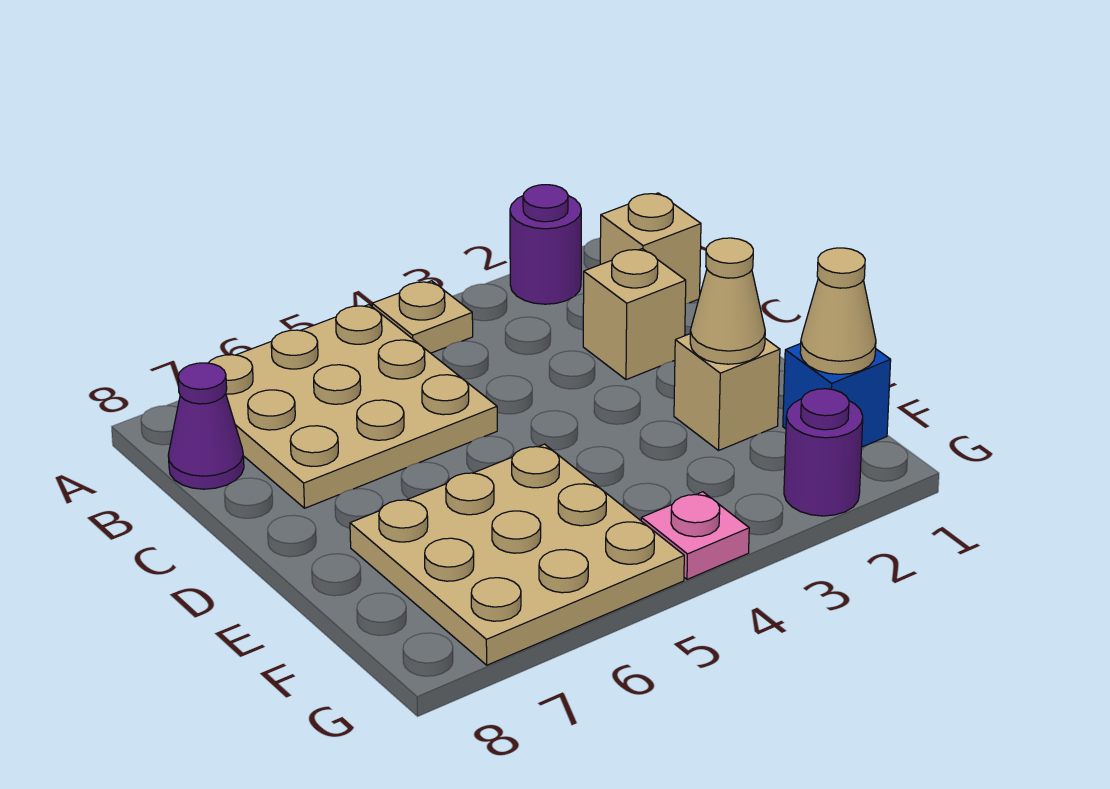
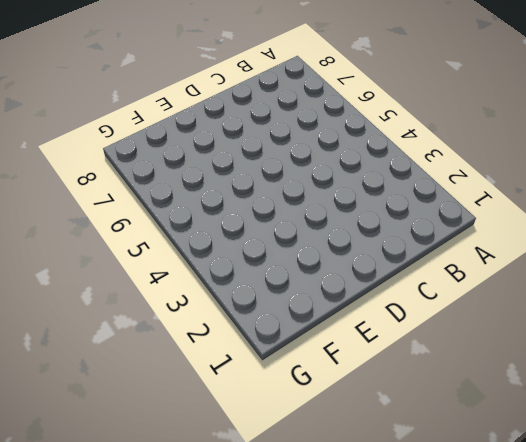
none -> purple 1x1 round brick [510,185,581,304]
none -> tan 1x1 plate [372,281,473,353]
none -> tan 3x3 plate [209,305,497,508]

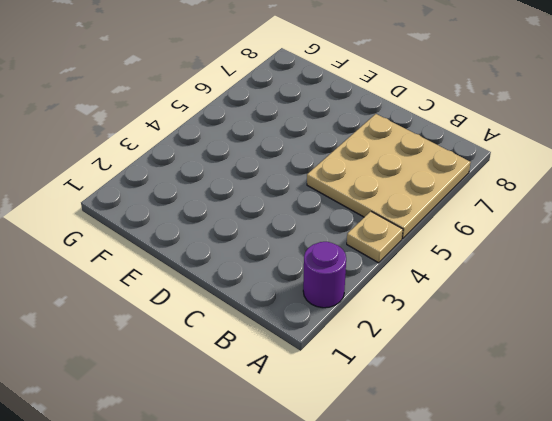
none -> tan 1x1 brick [600,193,701,304]
none -> purple 1x1 cone [168,363,244,489]
none -> tan 1x1 brick [583,249,686,380]

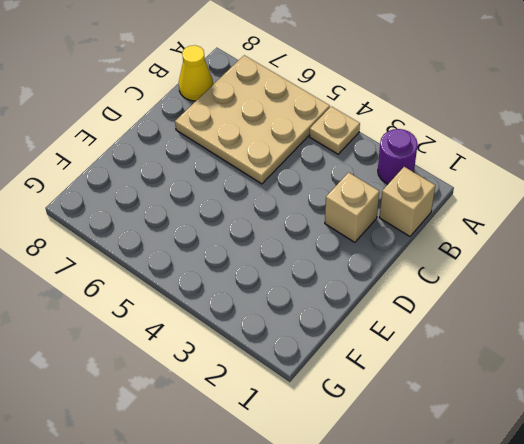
yellow 1x1 cone [179,45,213,101] -> purple 1x1 cone [168,363,244,489]
none -> tan 1x1 brick [674,334,780,450]
none -> tan 3x3 plate [350,444,684,665]
none -> blue 1x1 brick [783,344,891,447]

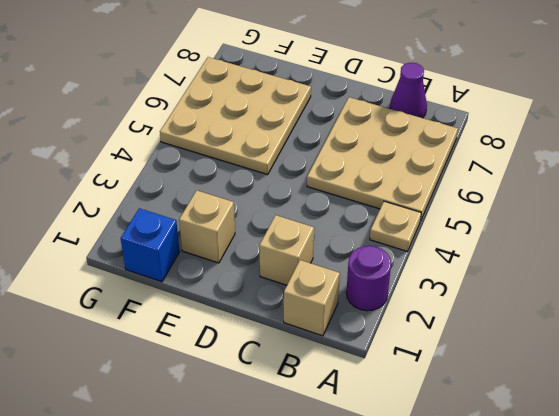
none -> purple 1x1 round brick [784,389,863,516]
none -> pink 1x1 plate [641,492,749,579]
none -> tan 1x1 cone [690,238,765,364]

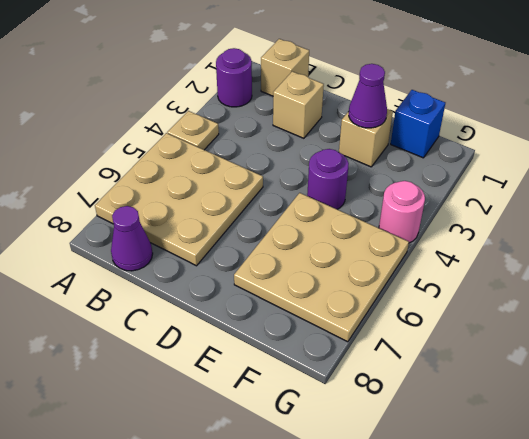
purple 1x1 cone [349,64,387,128] -> tan 1x1 cone [690,238,765,364]
purple 1x1 round brick [307,149,349,209] -> purple 1x1 round brick moved to [784,389,863,516]
pink 1x1 round brick [379,181,425,243] -> pink 1x1 plate [641,492,749,579]
none -> tan 1x1 cone [800,248,876,374]

